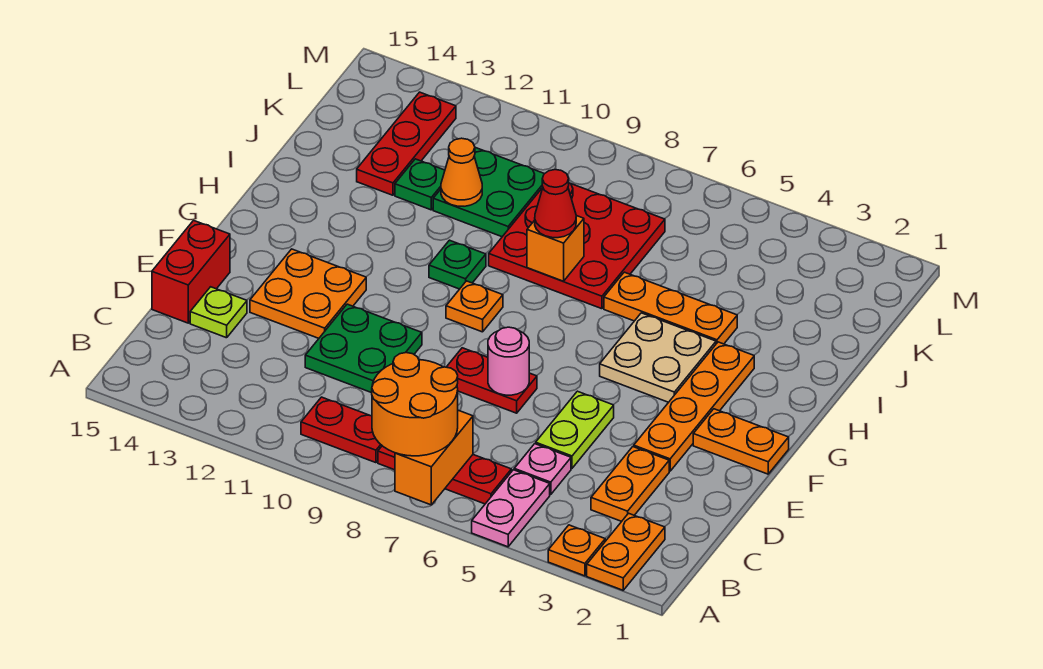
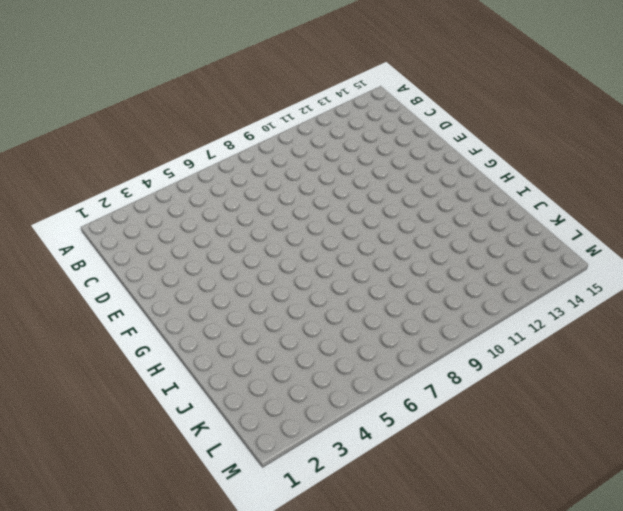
none -> orange 1x2 plate [587,513,665,590]
none -> orange 1x1 plate [548,525,605,576]
none -> pink 1x2 plate [472,470,550,547]

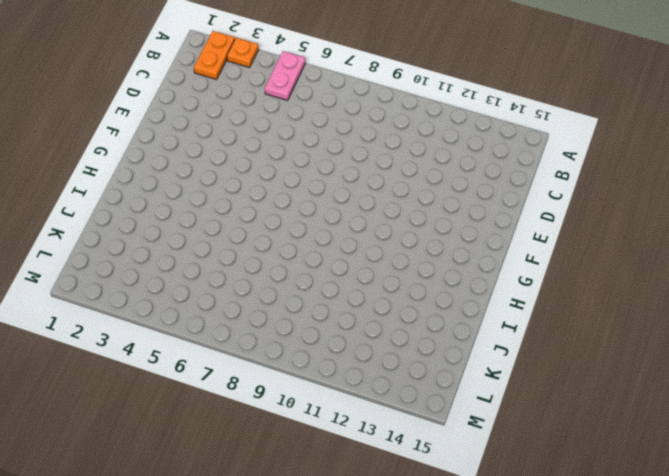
none -> red 1x3 plate [378,446,511,504]
none -> red 1x2 plate [301,397,382,463]
none -> orange 1x2 plate [591,447,669,521]

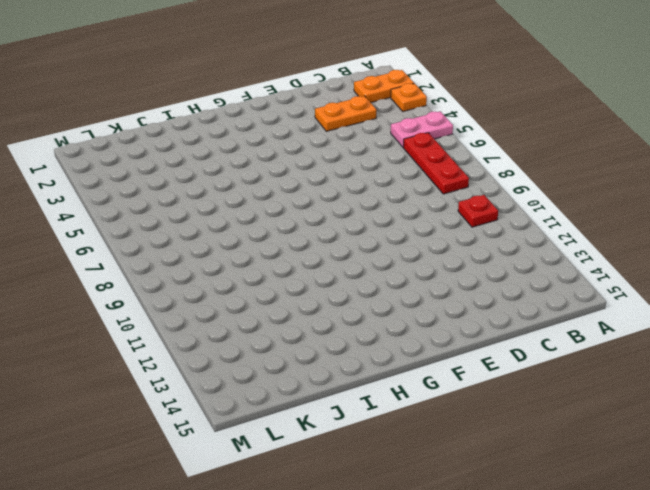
red 1x1 plate [458,195,498,227] -> red 1x2 plate [301,397,382,463]
none -> pink 1x1 plate [514,444,571,495]
none -> lime 1x2 plate [536,391,614,468]
none -> green 2x2 plate [305,304,422,393]

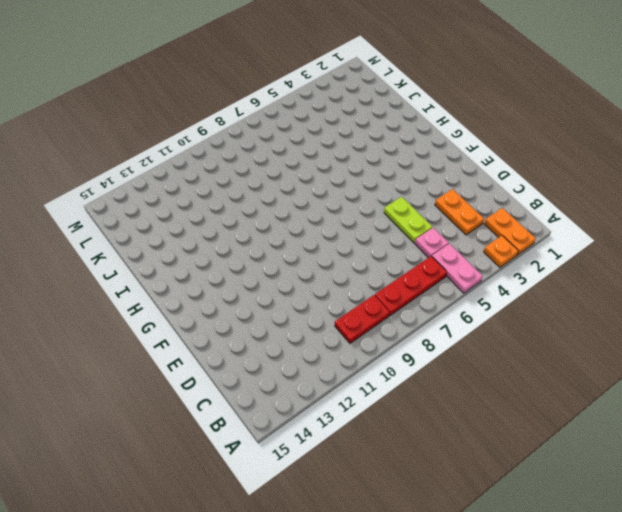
none -> green 2x2 plate [305,304,422,393]
none -> lime 1x1 plate [190,287,247,338]
none -> red 1x2 brick [152,220,230,323]

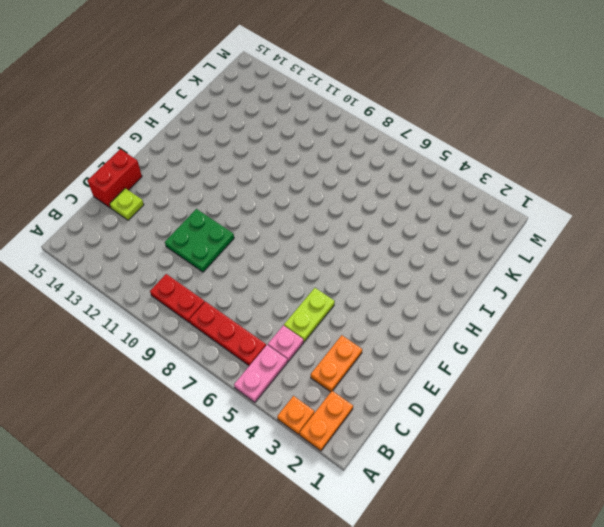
none -> orange 1x4 plate [634,342,754,471]
none -> red 1x2 plate [447,348,537,413]
none -> orange 2x2 plate [250,249,366,338]

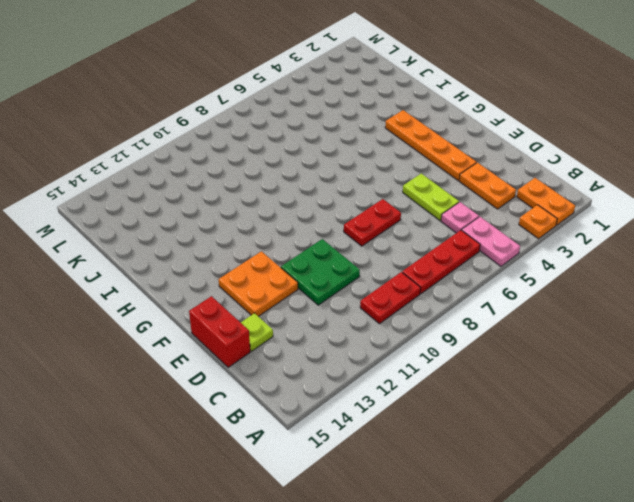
none -> orange 1x2 plate [693,409,789,474]
none -> tan 2x2 plate [600,313,716,402]
none -> orange 1x1 plate [446,281,503,332]

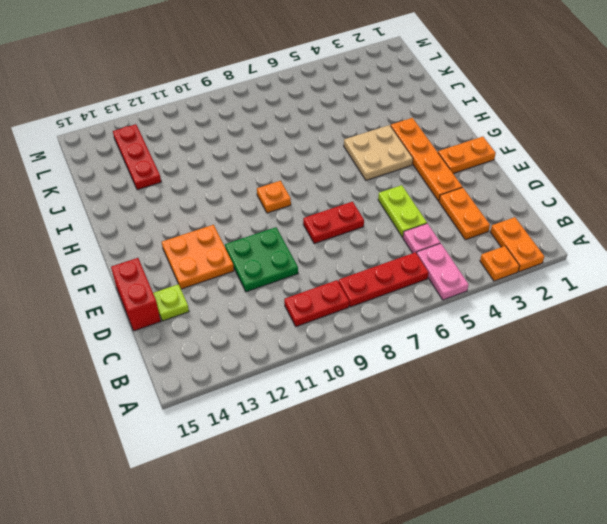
none -> green 1x1 plate [429,240,486,289]
none -> orange 1x3 plate [604,272,737,344]
none -> red 3x3 plate [489,183,665,309]

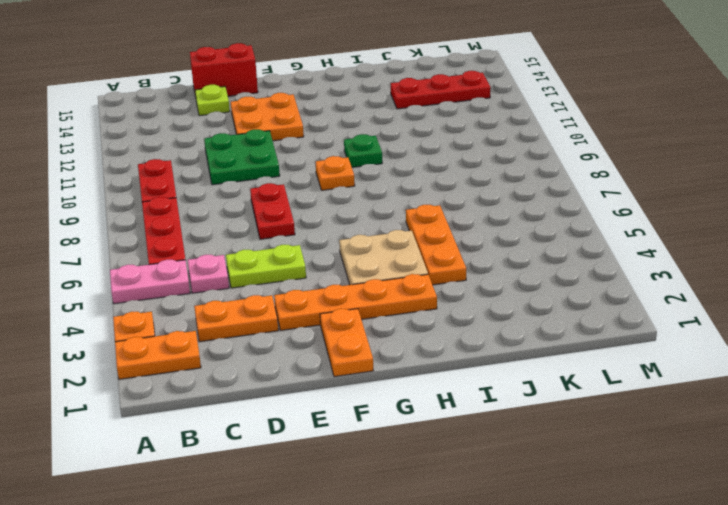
none -> red 3x3 plate [489,183,665,309]
none -> green 2x2 plate [433,147,544,237]
none -> green 1x1 plate [395,159,445,210]

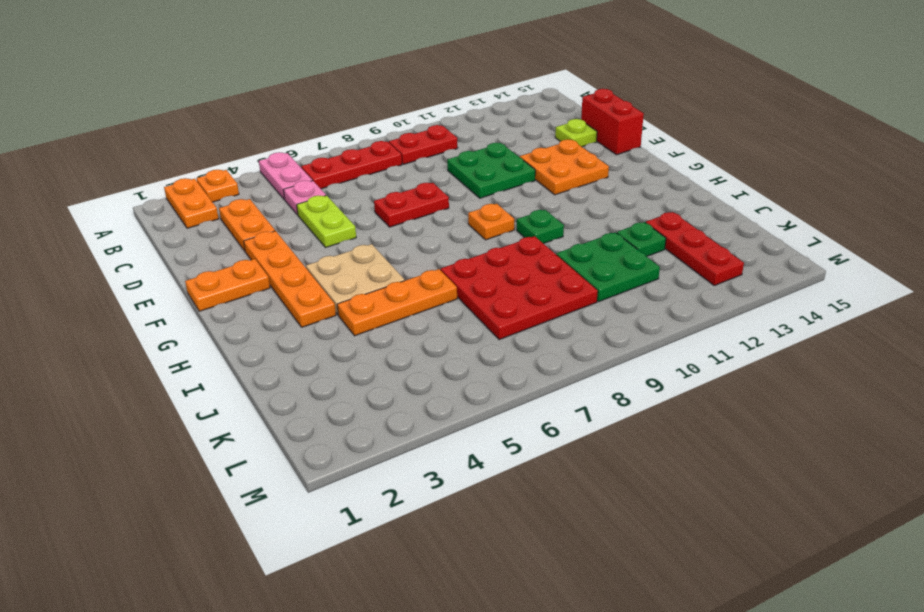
none -> orange 1x2 brick [395,410,473,505]
none -> pink 1x1 round brick [488,327,529,395]
none -> orange 1x1 brick [527,216,584,281]

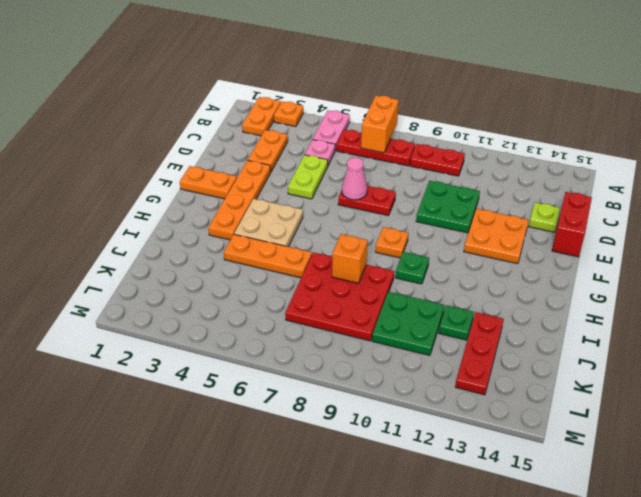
pink 1x1 cone [342,158,367,200] -> pink 1x1 round brick [488,327,529,395]
none -> orange 1x1 cone [441,138,482,206]
none -> orange 2x2 round brick [372,353,458,456]
none -> red 1x1 cone [535,170,576,238]

